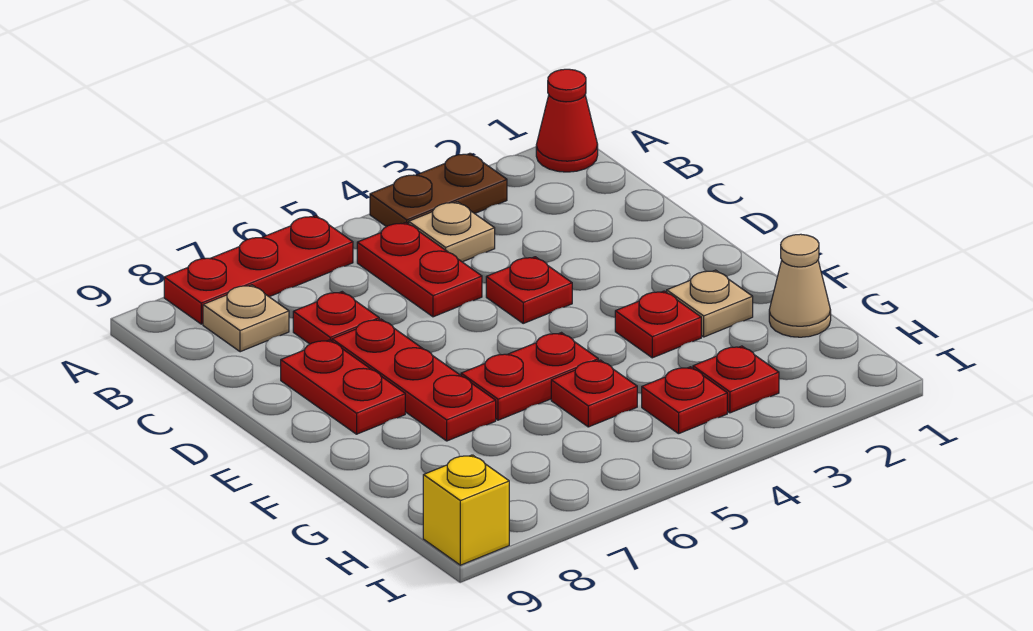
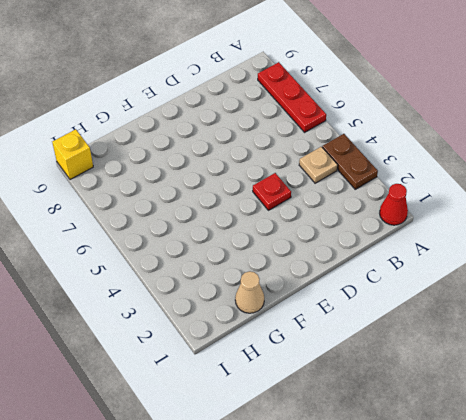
none -> red 1x2 plate [357,222,482,317]
none -> tan 1x1 plate [203,285,289,352]
none -> red 1x1 plate [293,292,379,344]

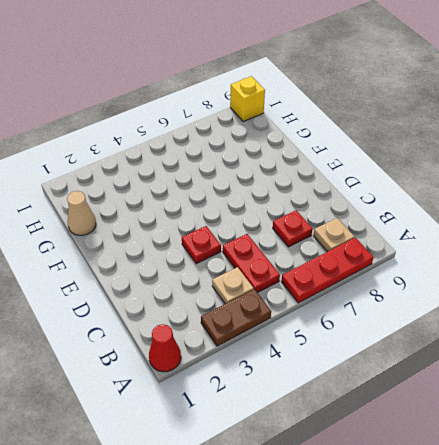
none -> red 1x3 plate [332,319,496,441]
none -> red 1x2 plate [281,340,405,434]
none -> tan 1x1 plate [667,270,753,337]

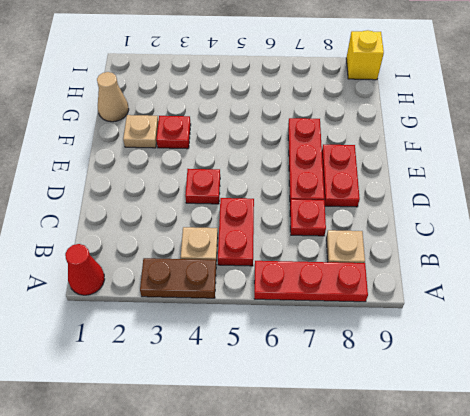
none -> red 1x2 plate [461,333,598,420]
none -> red 1x1 plate [551,360,637,427]
none -> red 1x1 plate [693,346,779,413]

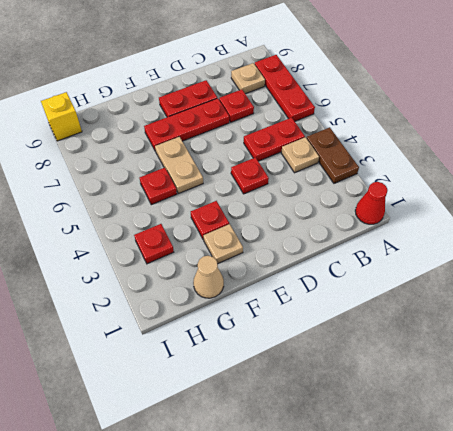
tan 1x2 plate [155,137,203,194] -> red 1x2 plate [461,333,598,420]
none -> red 1x1 plate [642,367,727,434]

